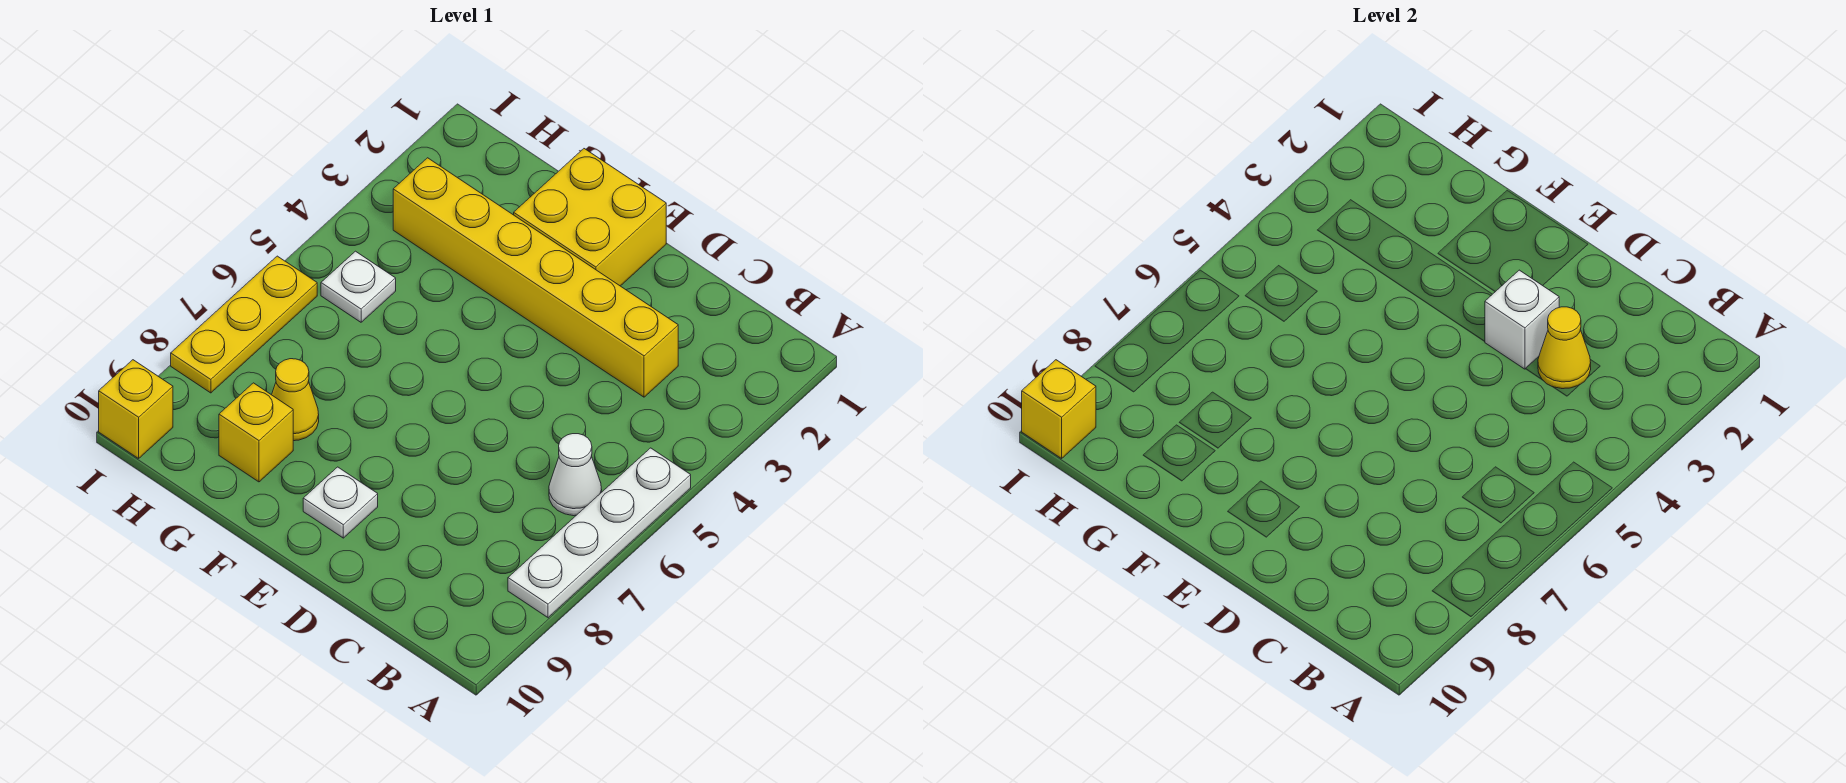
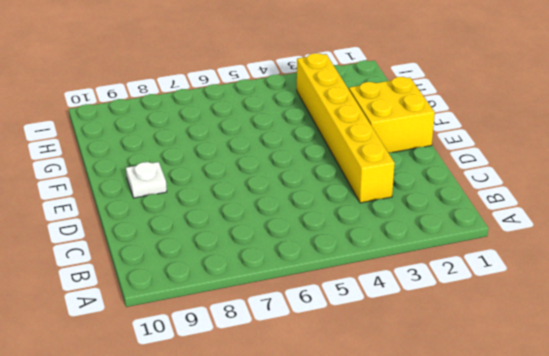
none -> white 1x4 plate [508,448,691,618]
none -> white 1x1 cone [549,434,602,516]
none -> yellow 1x1 cone [272,359,319,441]

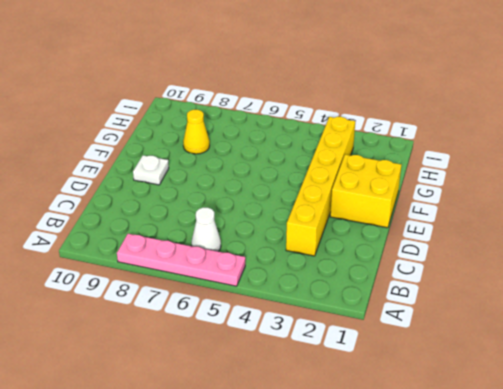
pink 1x4 plate [117,234,245,286] -> white 1x4 plate [508,448,691,618]
none -> yellow 1x1 brick [219,383,293,482]
none -> white 1x1 plate [321,251,396,322]
none -> yellow 1x3 plate [171,256,317,393]

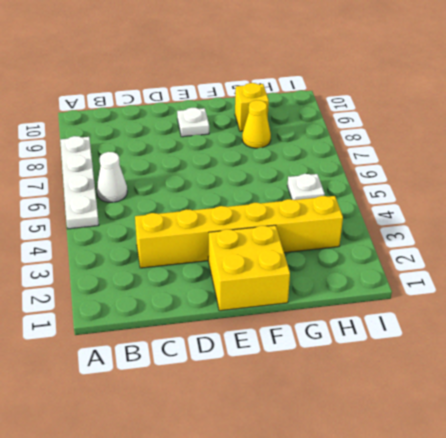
none -> yellow 1x3 plate [171,256,317,393]
none -> yellow 1x1 brick [99,360,173,458]
none -> yellow 1x1 cone [1538,307,1591,389]

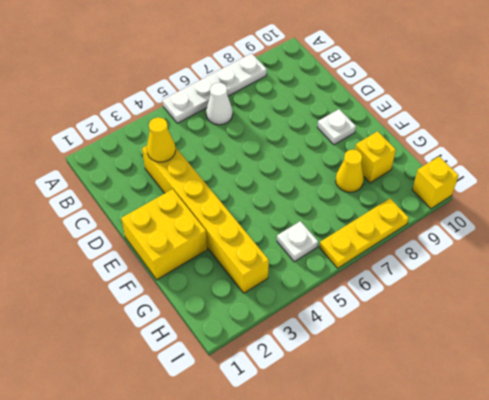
none -> white 1x1 brick [1485,270,1559,369]
none -> yellow 1x1 brick [1022,360,1096,458]

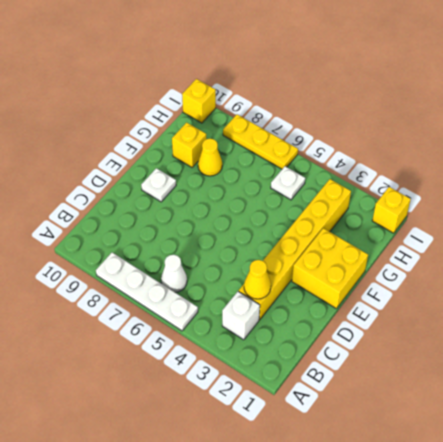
white 1x1 brick [222,291,260,340] -> white 1x1 brick moved to [1485,270,1559,369]
yellow 1x1 brick [372,187,411,233] -> yellow 1x1 brick moved to [1022,360,1096,458]

